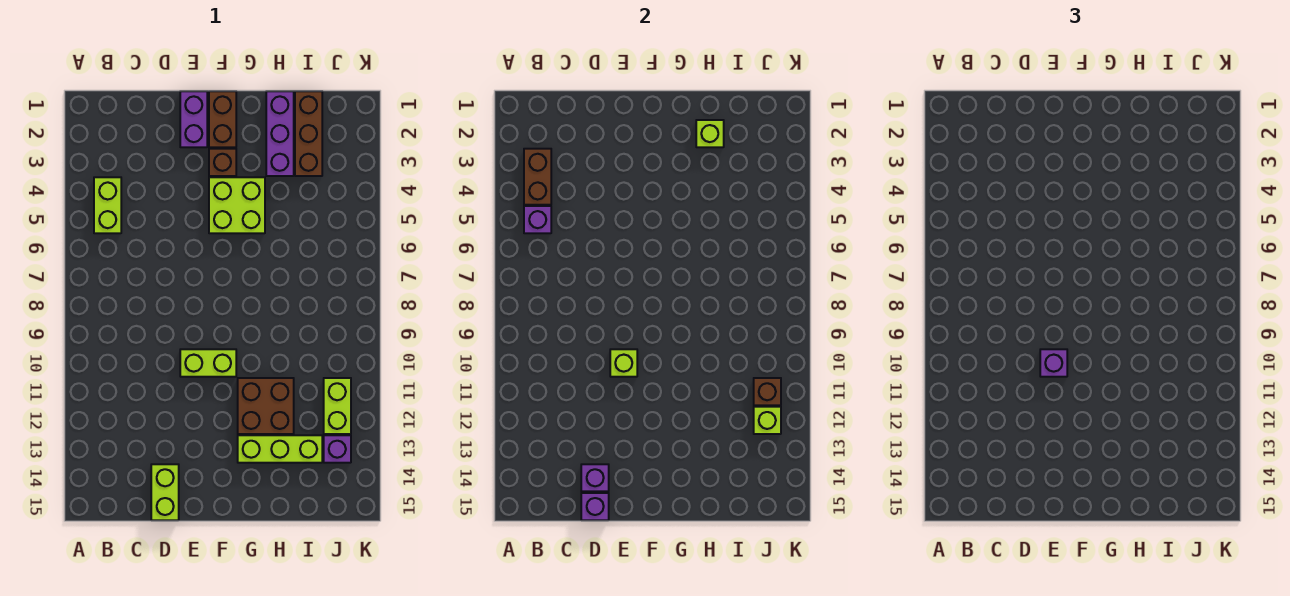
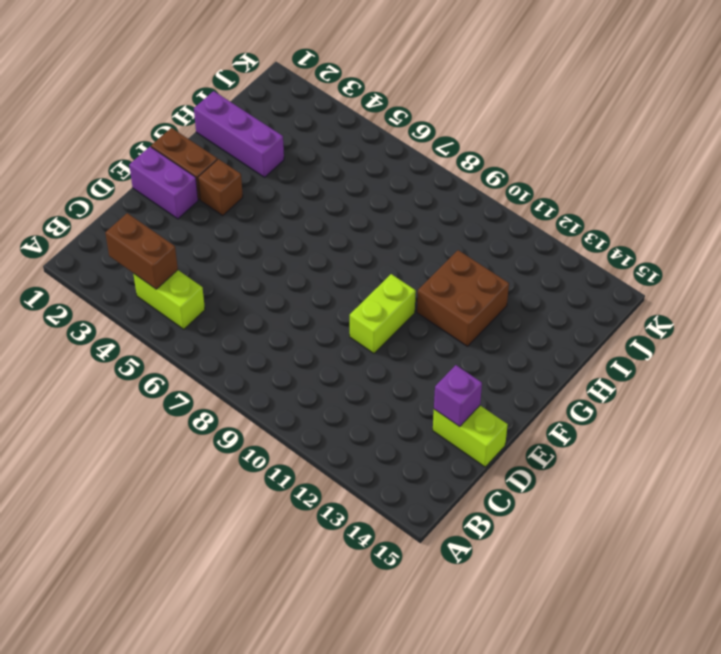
none -> lime 2x2 brick [209,177,265,233]
none -> lime 1x3 brick [238,435,322,463]
none -> brown 1x3 brick [295,91,322,176]

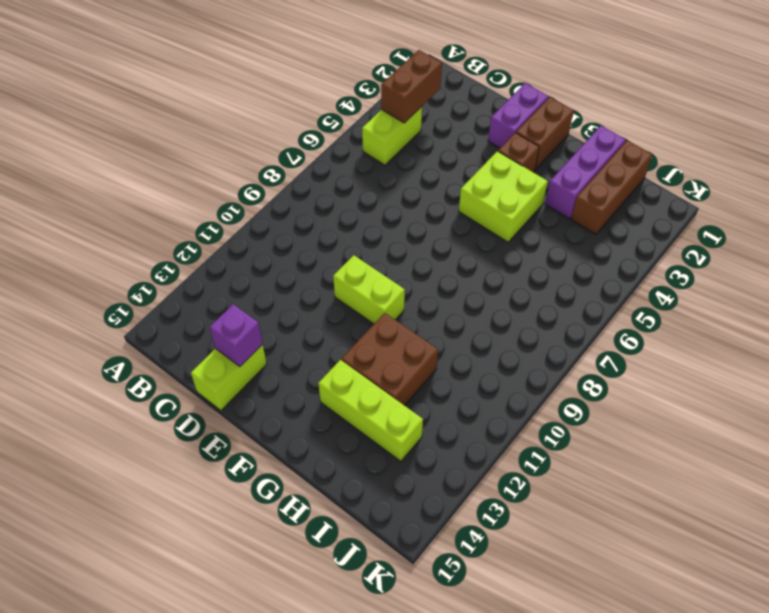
none -> lime 1x2 brick [324,378,351,434]
none -> purple 1x1 brick [324,435,351,463]
none -> purple 1x1 brick [524,206,551,233]

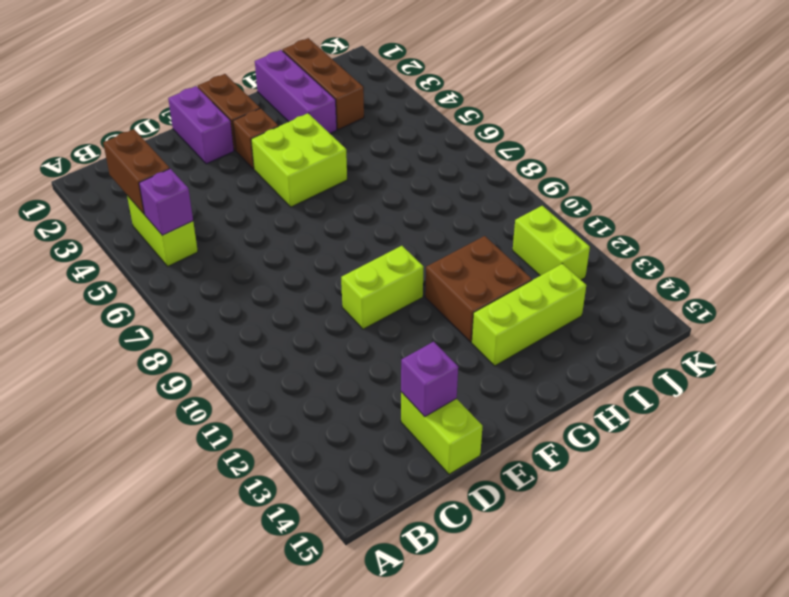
none -> purple 1x1 brick [324,435,351,463]
none -> purple 1x1 brick [581,493,609,520]
none -> lime 1x1 brick [610,349,637,377]

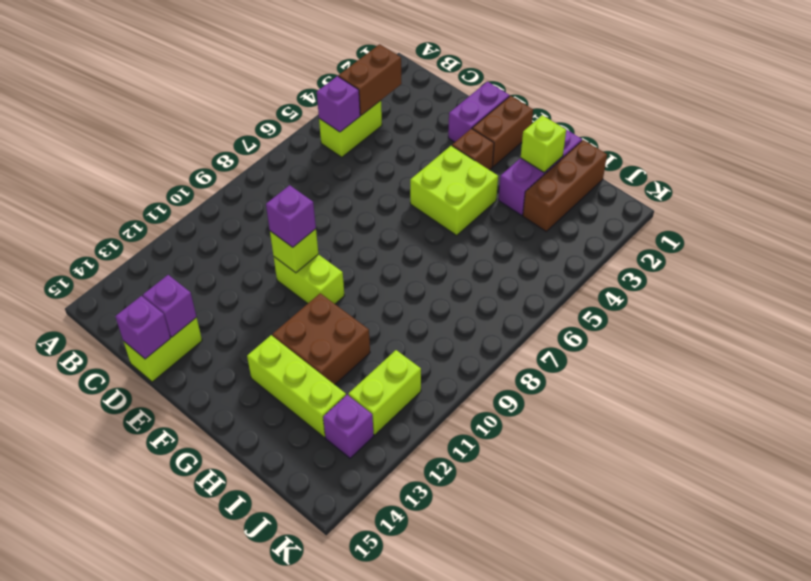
none -> brown 1x1 brick [754,378,781,405]
none -> lime 1x1 brick [754,407,781,434]

